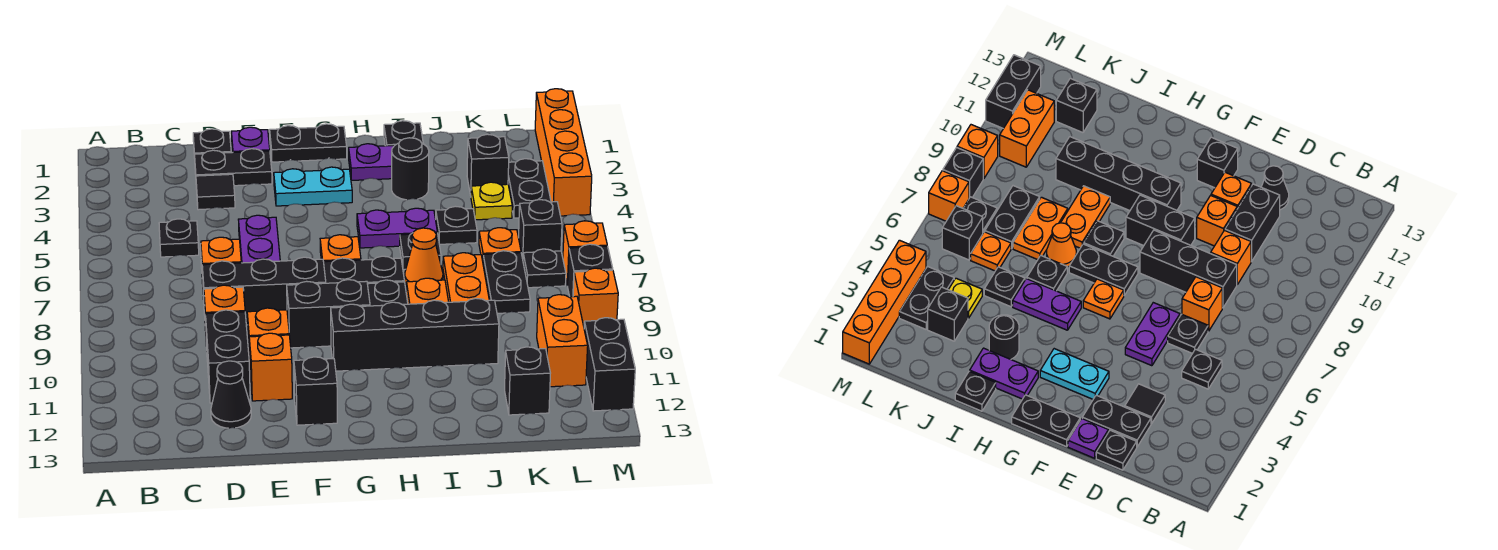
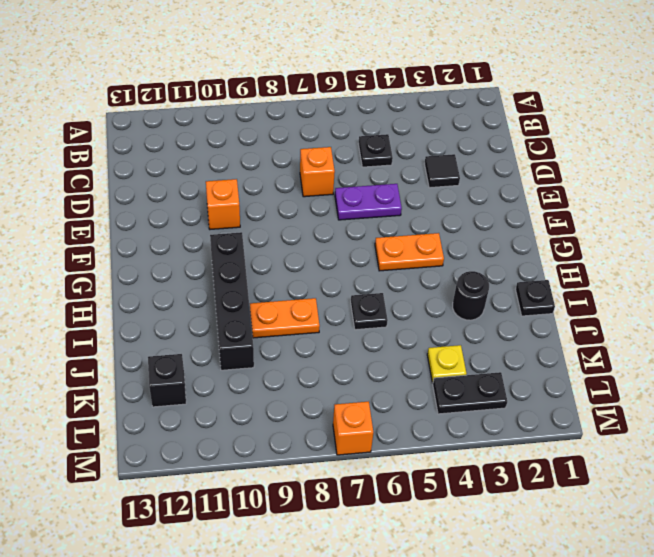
orange 1x2 plate [375,233,444,271] -> orange 1x2 plate moved to [443,253,489,302]
none -> black 1x1 plate [193,129,231,158]
none -> black 1x2 plate [195,149,272,186]
none -> black 1x1 plate [1168,314,1208,353]
none -> black 1x3 brick [202,257,326,325]

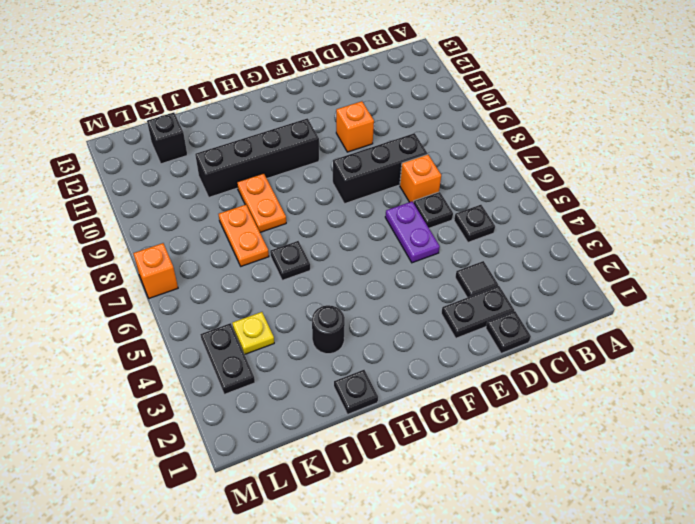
none -> orange 1x1 brick [204,285,245,346]
none -> black 1x2 brick [206,310,250,403]
none -> black 1x1 cone [211,361,251,428]
none -> purple 1x1 plate [231,127,270,152]

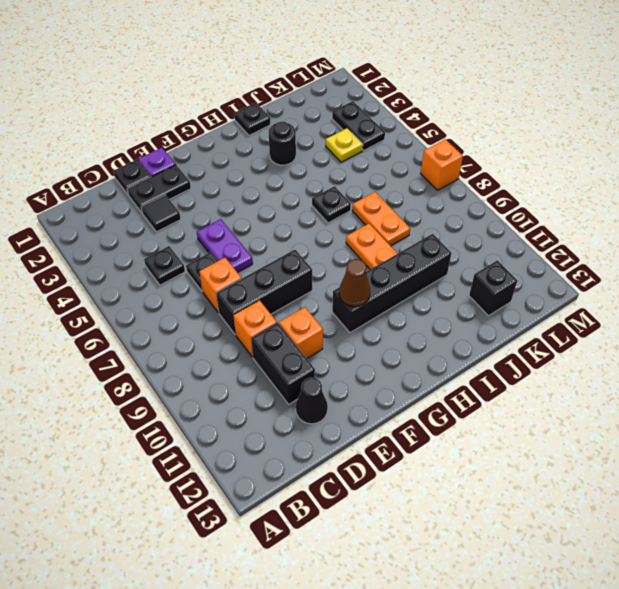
brown 1x1 cone [339,259,370,307] -> none
none -> orange 1x1 brick [249,333,292,401]
none -> black 1x2 plate [270,124,347,162]
none -> cyan 1x2 plate [274,167,352,206]
none -> black 1x2 brick [287,280,370,348]

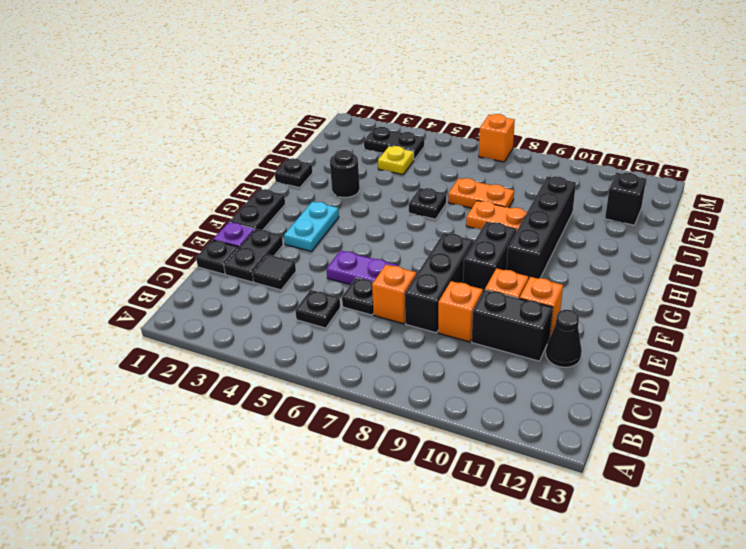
none -> black 1x1 brick [294,357,337,425]
none -> orange 1x1 plate [320,235,361,262]
none -> black 1x2 plate [324,256,404,284]
none -> purple 1x2 plate [349,144,395,180]

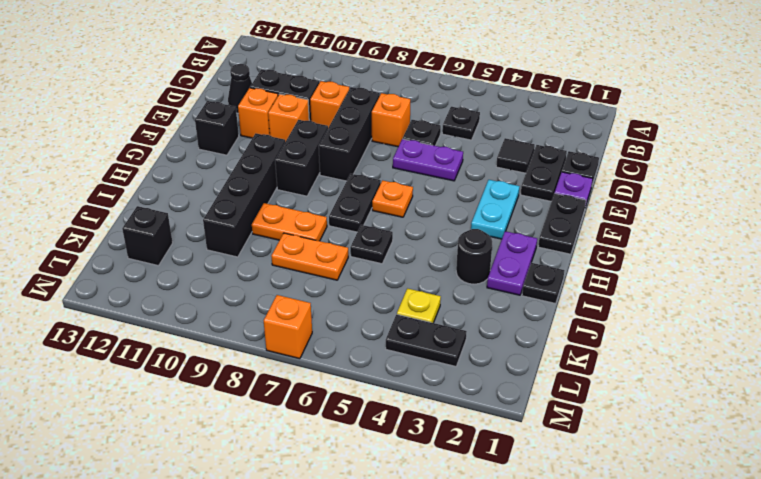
none -> purple 1x2 plate [357,208,437,248]
none -> black 1x1 plate [368,280,408,306]
none -> orange 1x1 cone [405,228,443,286]
none -> black 1x1 plate [436,206,477,244]

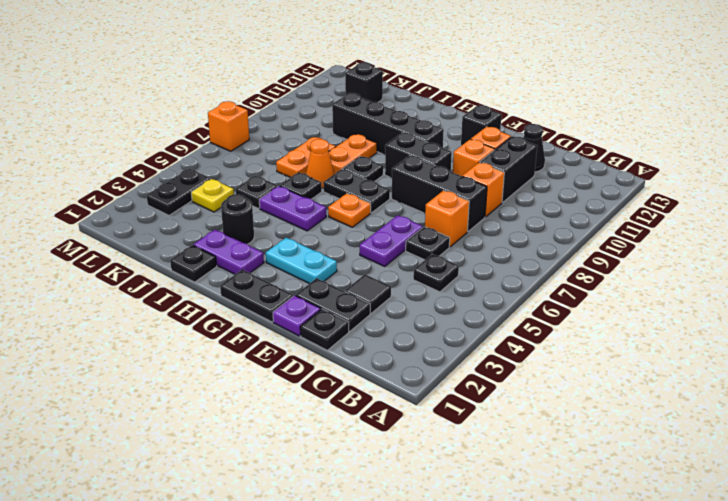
none -> black 1x1 brick [467,134,509,196]
none -> orange 1x1 plate [479,228,521,261]
none -> black 1x2 plate [483,251,530,313]
none -> black 1x1 brick [519,200,562,258]

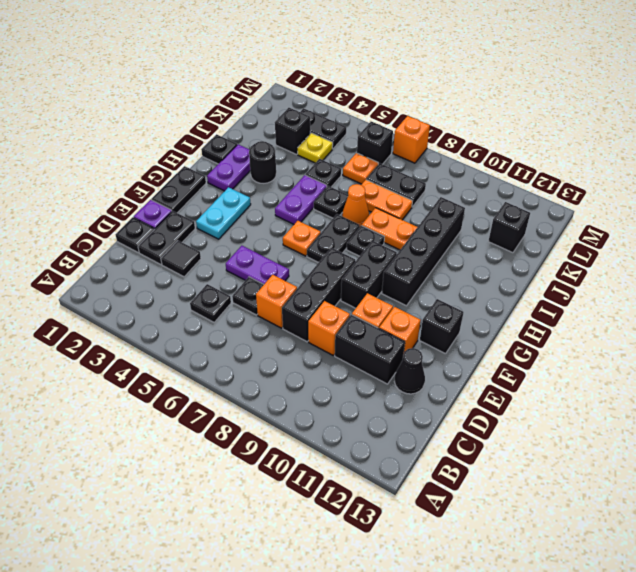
none -> black 1x1 plate [523,249,566,288]
none -> orange 1x2 brick [537,295,588,387]
none -> orange 1x4 brick [535,89,592,216]
none -> black 1x1 brick [568,244,613,297]

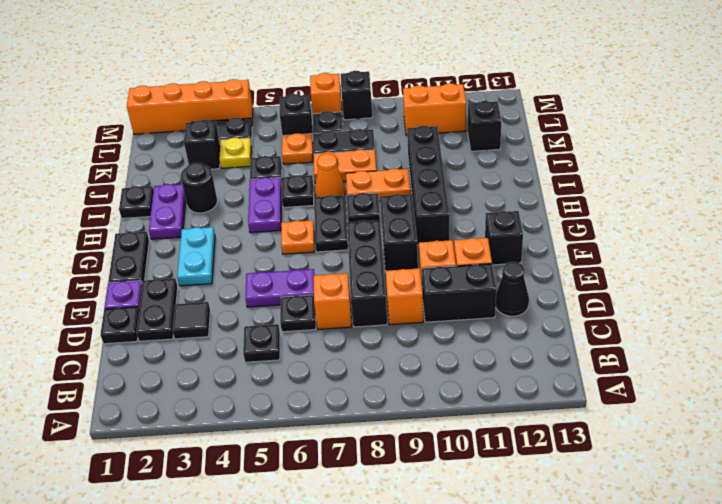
none -> orange 1x1 brick [573,268,618,326]
none -> black 1x2 brick [584,318,635,411]

